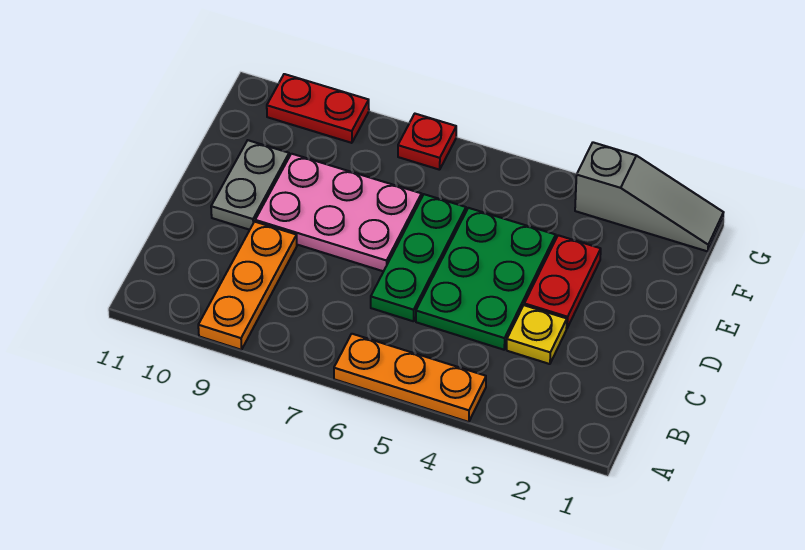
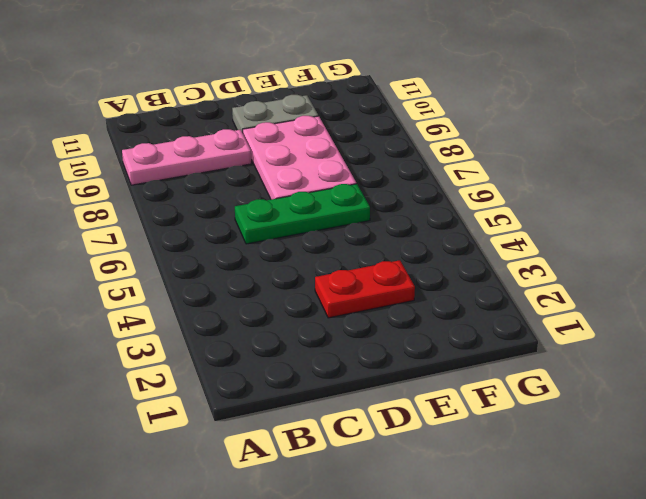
pink 1x3 plate [122,129,251,185] -> orange 1x3 plate [198,222,297,350]
none -> orange 1x3 plate [334,334,486,422]
none -> yellow 1x1 plate [507,305,567,364]

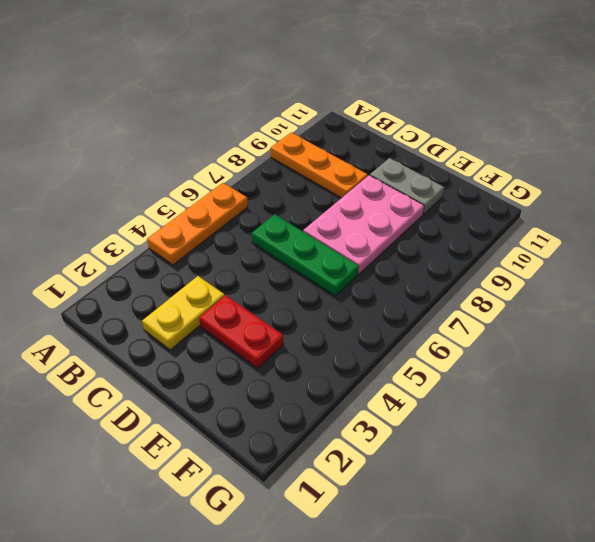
yellow 1x2 plate [142,276,225,350] -> yellow 1x1 plate [507,305,567,364]
none -> green 2x3 plate [416,208,556,350]
none -> grey 1x3 slope [575,142,724,251]

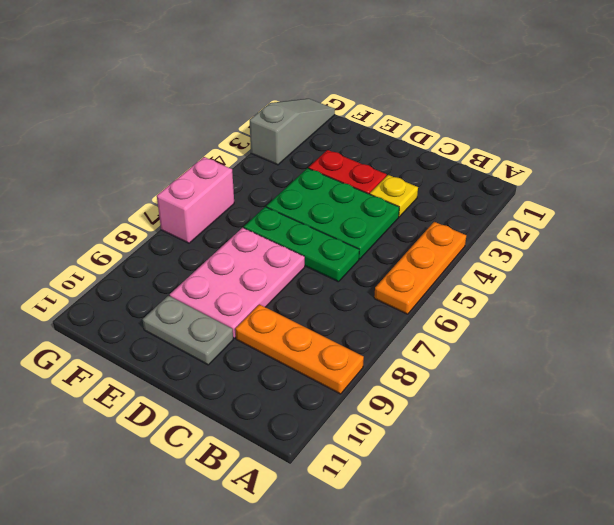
pink 1x2 brick [157,157,234,243] -> red 1x1 plate [398,114,456,170]
none -> red 1x2 plate [267,74,369,143]

